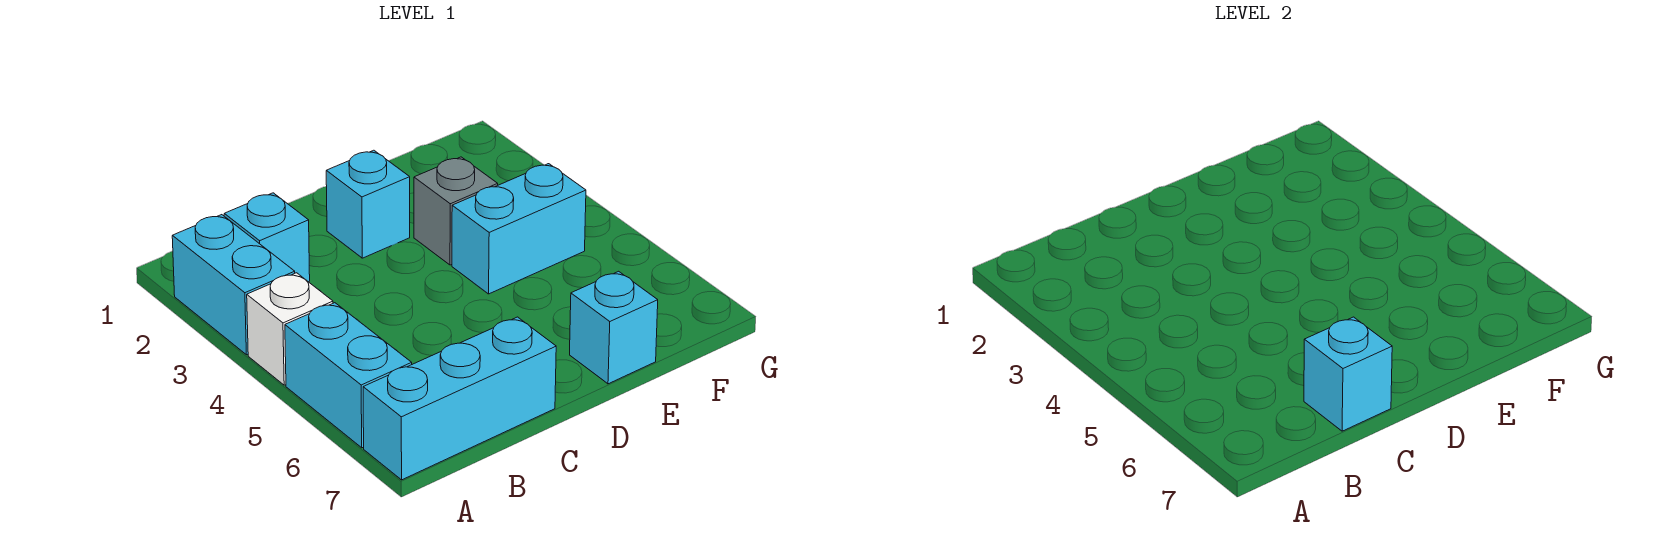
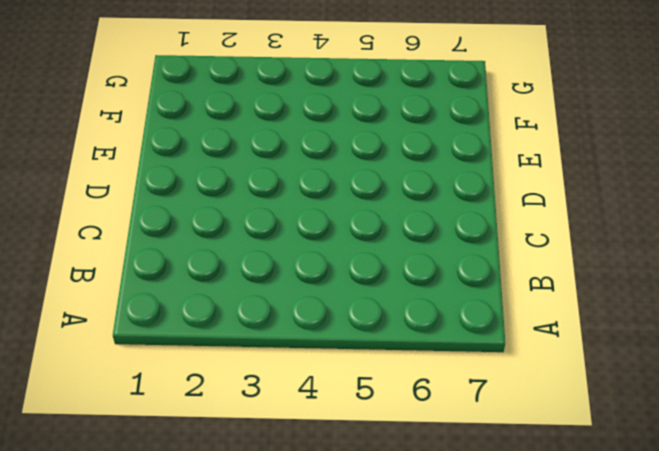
none -> cyan 1x2 brick [172,215,295,355]
none -> white 1x1 brick [247,273,333,385]

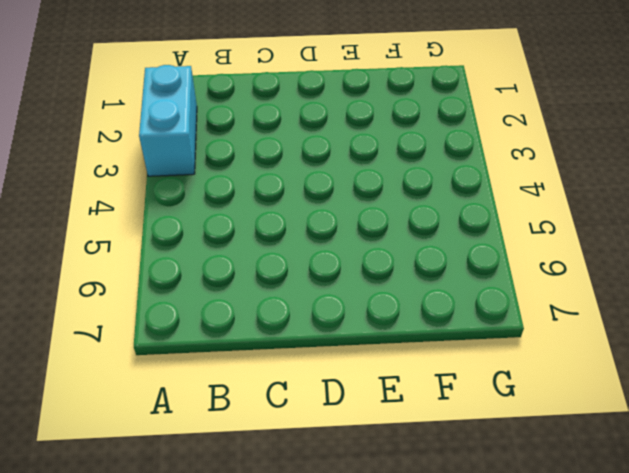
none -> white 1x1 brick [247,273,333,385]
none -> cyan 1x2 brick [285,303,412,448]

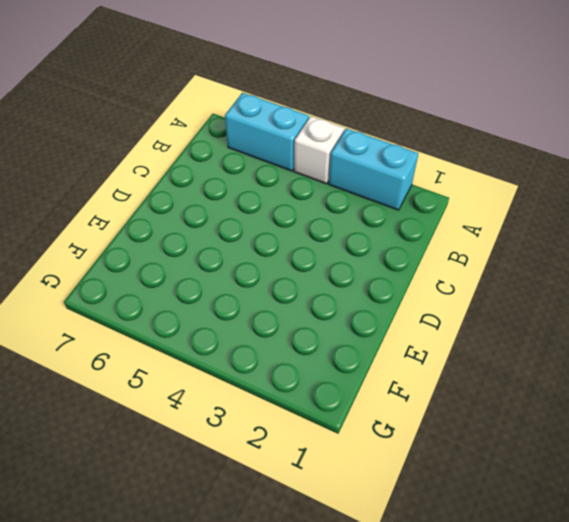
none -> cyan 1x3 brick [363,317,556,480]
none -> cyan 1x1 brick [224,193,310,282]

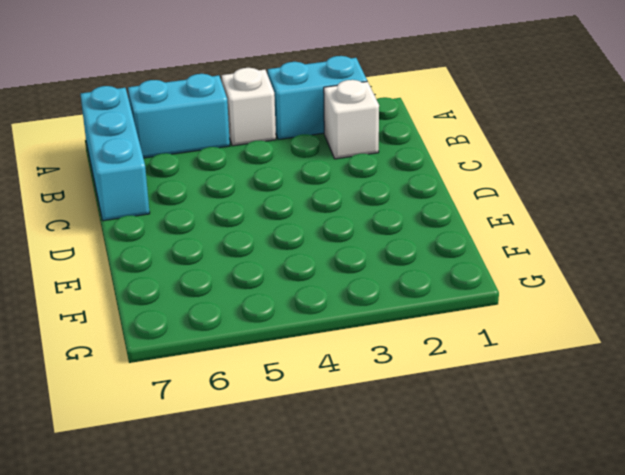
white 1x1 brick [324,80,379,159] -> cyan 1x1 brick [224,193,310,282]
none -> cyan 1x1 brick [326,150,410,258]
none -> grey 1x1 brick [414,157,498,265]

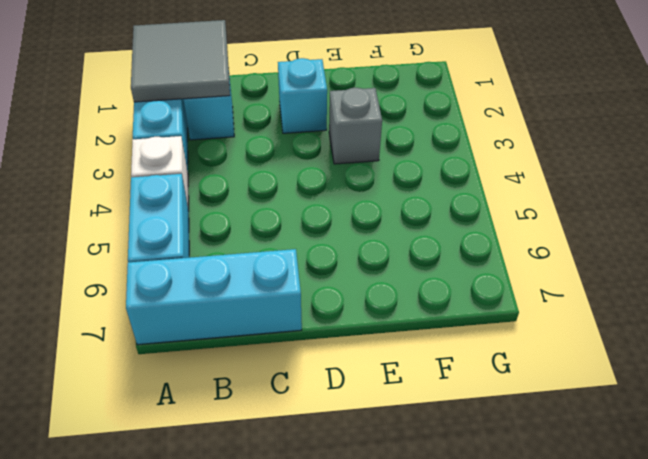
grey 2x2 tile [131,20,230,102] -> none
none -> cyan 1x2 brick [452,164,586,294]
none -> cyan 1x1 brick [570,271,658,384]

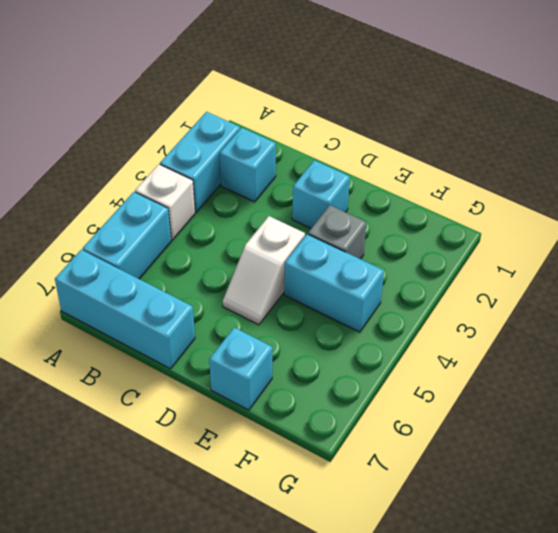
white 1x2 slope [223,216,305,325] -> none
none -> cyan 1x1 brick [1304,317,1392,431]

